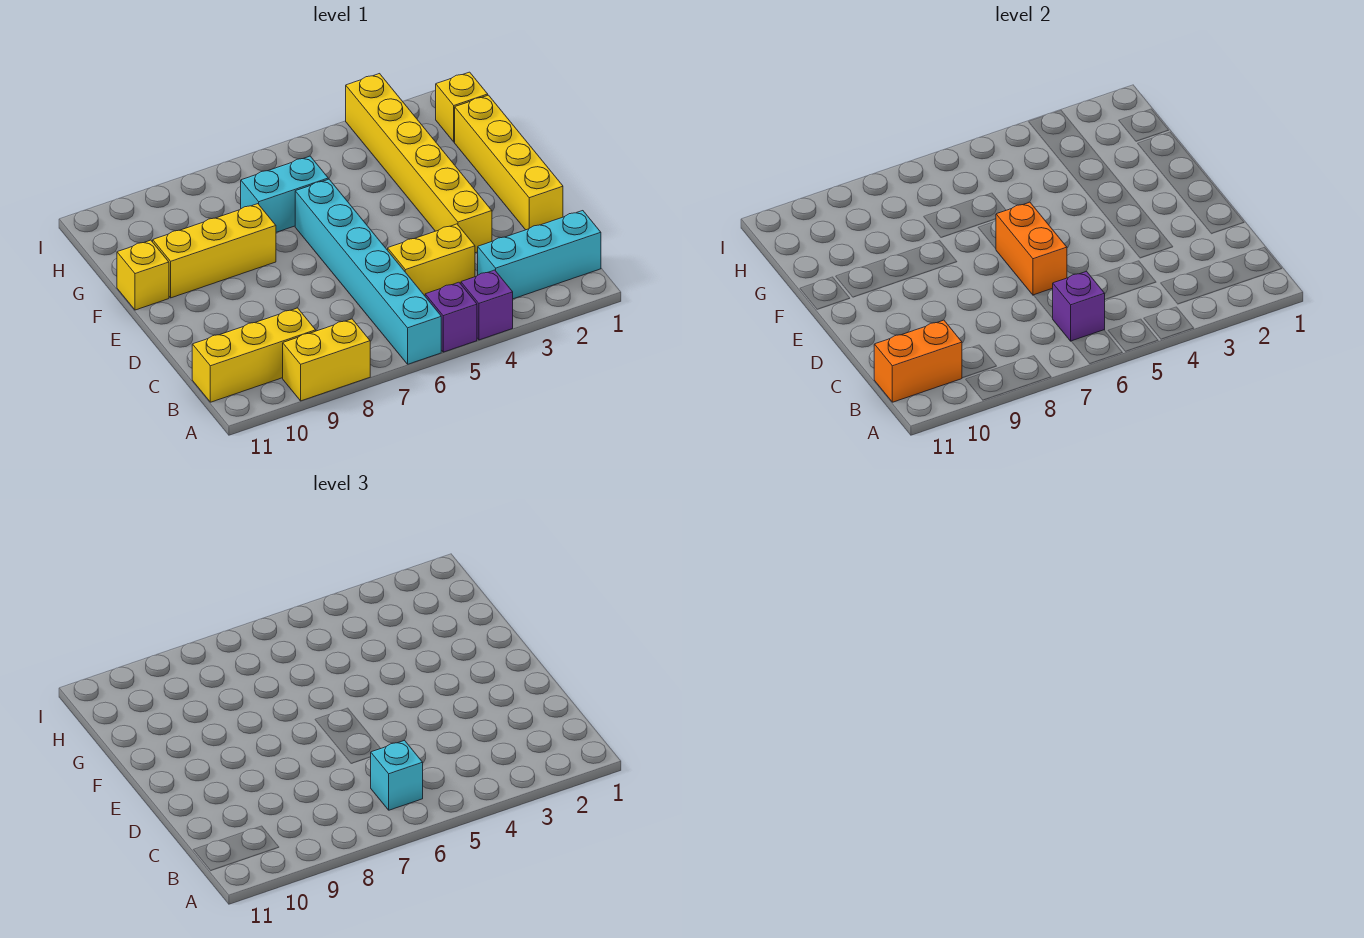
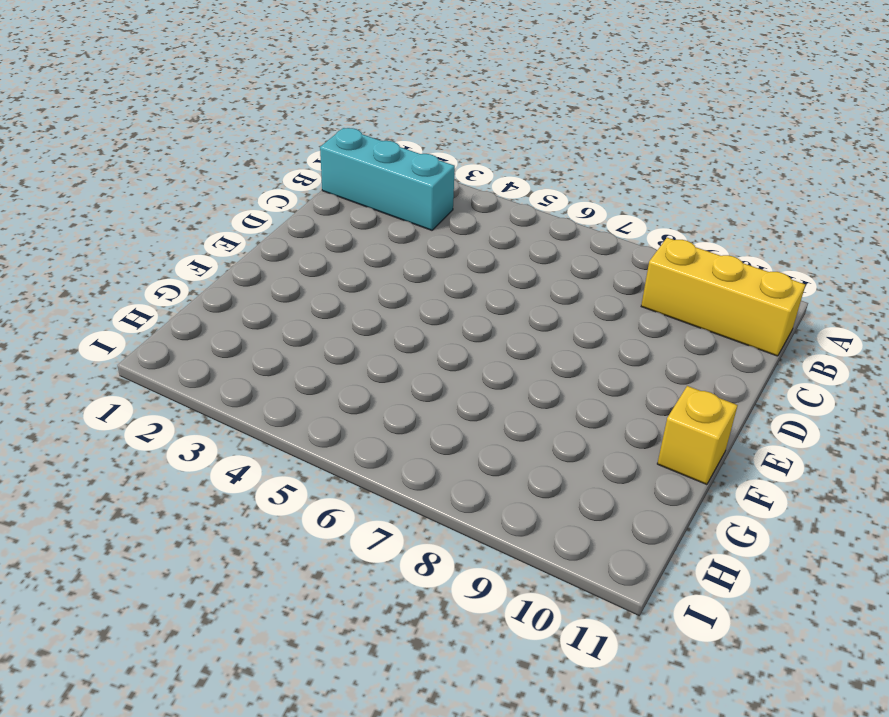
none -> purple 1x1 brick [461,270,513,340]
none -> purple 1x1 brick [425,282,477,352]
none -> cyan 1x6 brick [295,179,441,364]

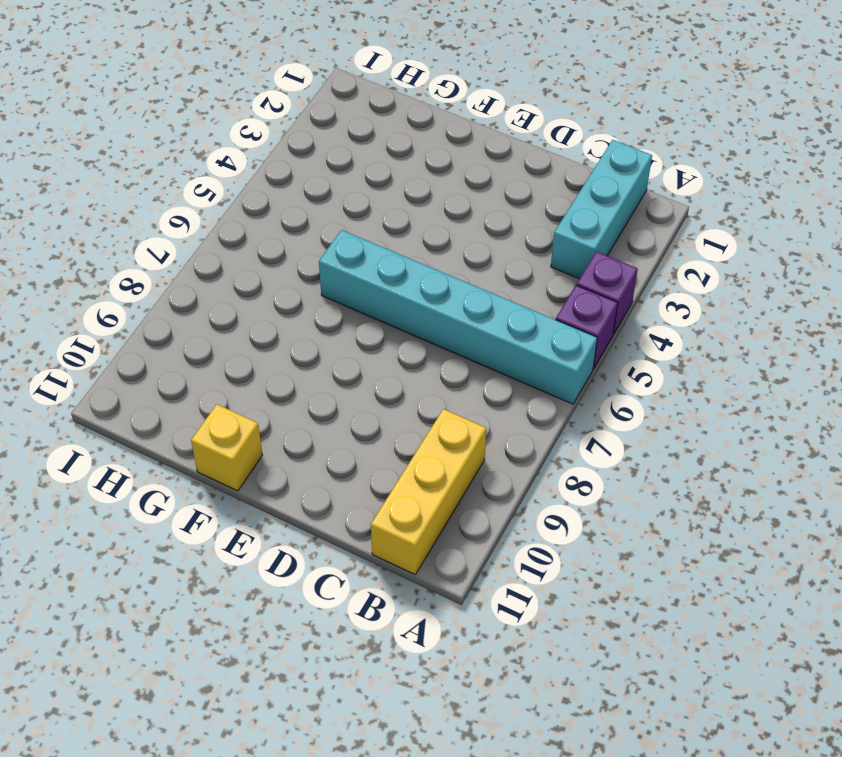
none -> yellow 1x2 brick [283,319,370,401]
none -> yellow 1x2 brick [388,224,475,296]
none -> yellow 1x4 brick [455,95,563,230]

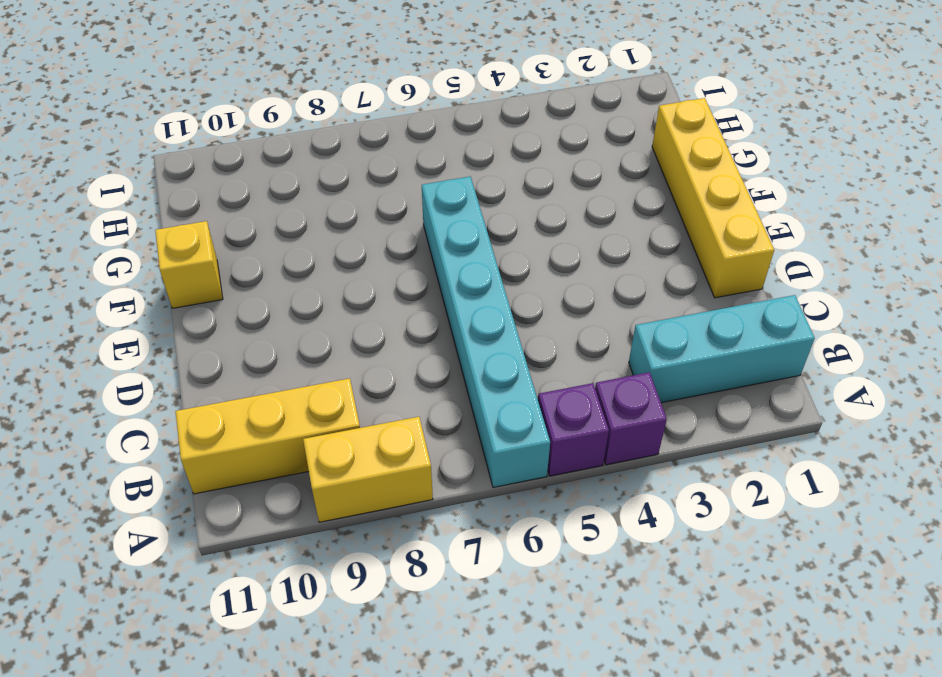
none -> yellow 1x2 brick [388,224,475,296]
none -> yellow 1x6 brick [346,74,492,253]
none -> yellow 1x3 brick [153,204,276,298]

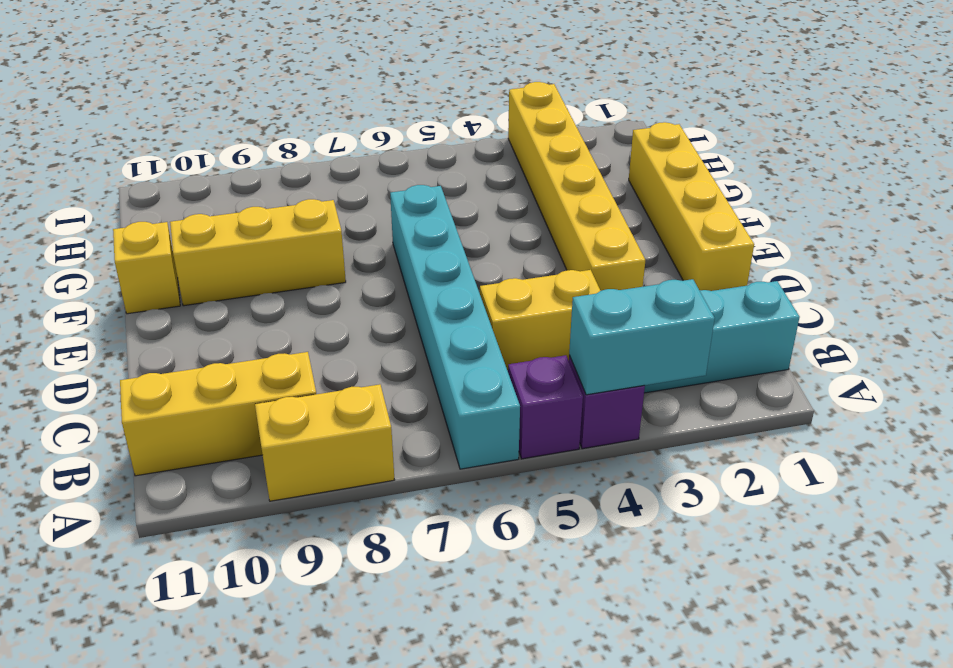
cyan 1x2 brick [569,279,715,395] -> cyan 1x2 brick moved to [241,156,328,232]
none -> yellow 1x1 brick [436,72,488,142]
none -> purple 1x1 brick [1053,272,1105,341]
none -> orange 1x2 brick [874,320,962,402]

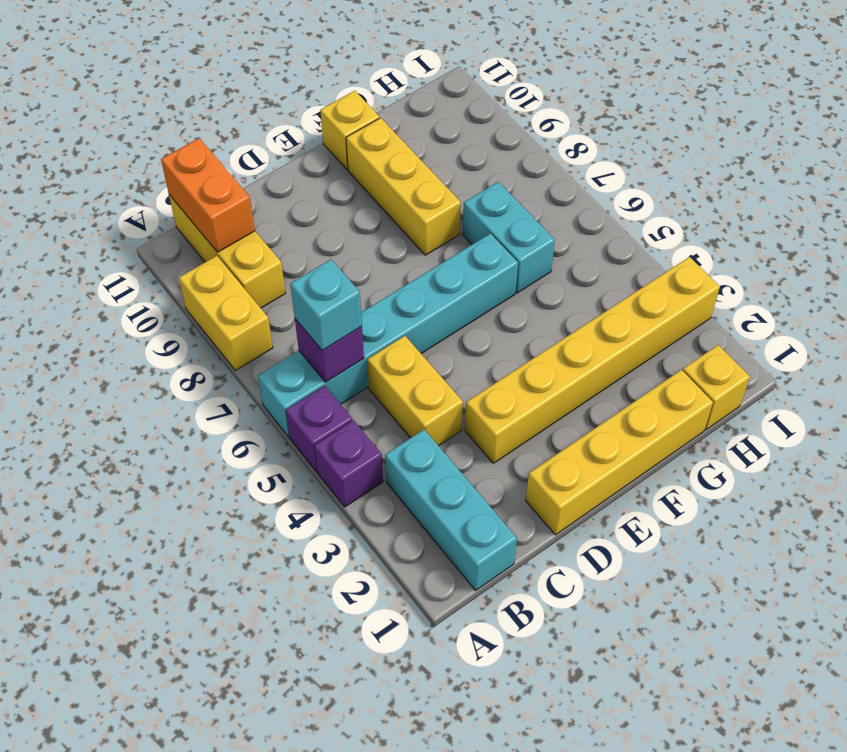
none -> orange 1x2 brick [996,202,1067,295]

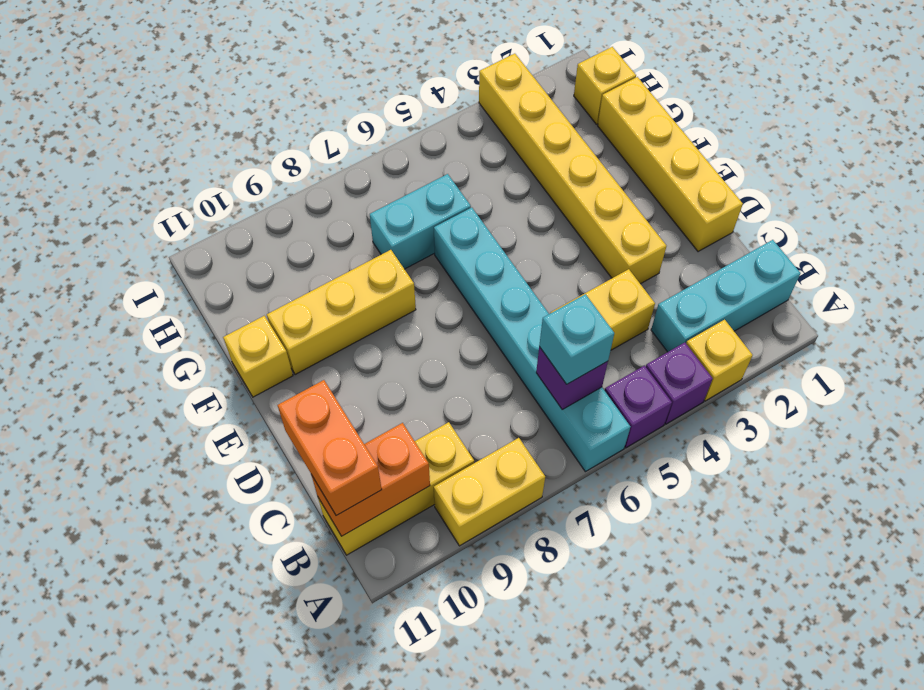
yellow 1x1 brick [686,320,752,401] -> none
orange 1x2 brick [277,380,382,516] -> orange 1x2 brick moved to [996,202,1067,295]

